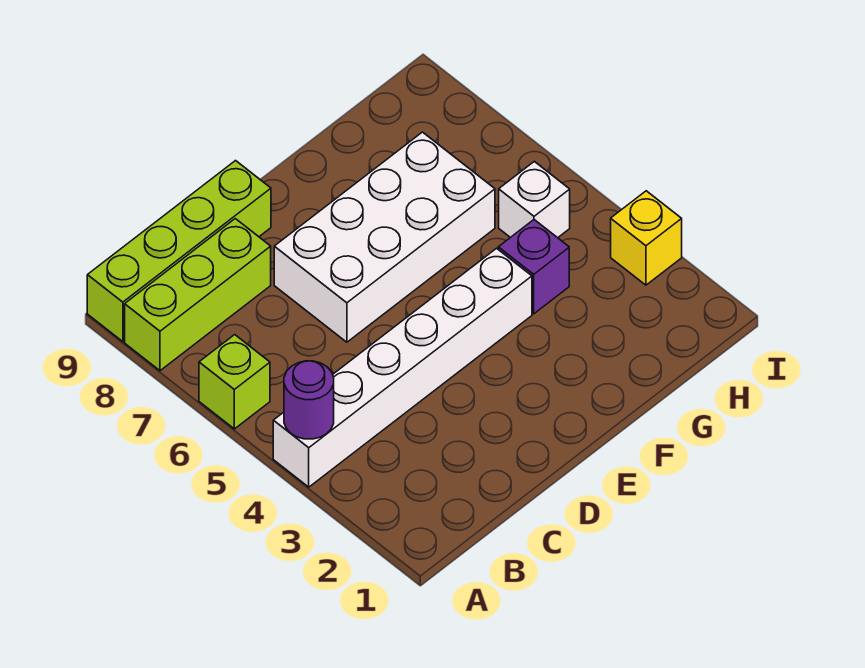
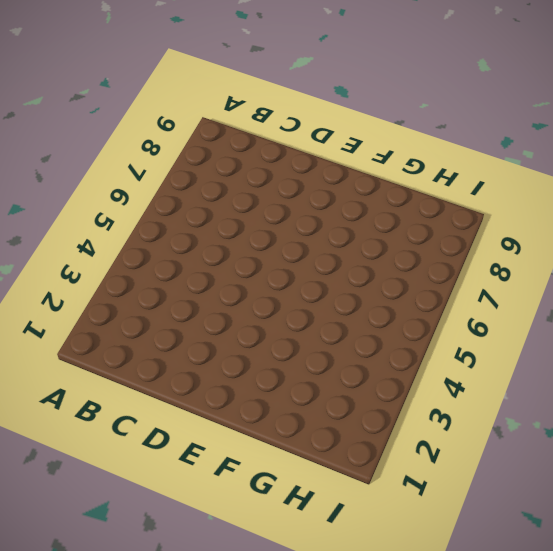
none -> white 1x6 brick [273,248,532,487]
none -> lime 1x1 brick [199,335,270,429]

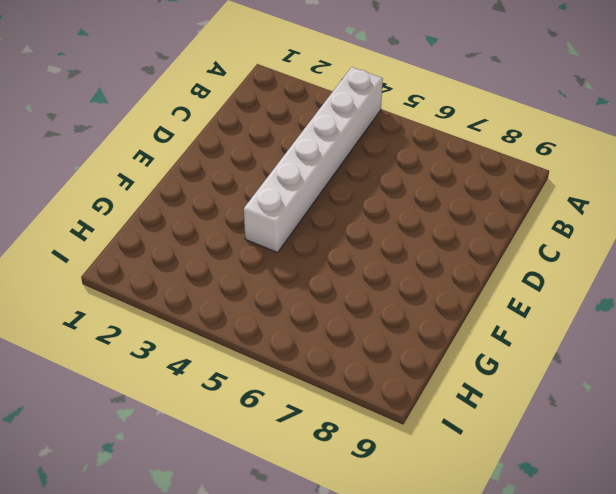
none -> lime 1x1 brick [199,335,270,429]
none -> lime 1x3 brick [125,219,271,371]

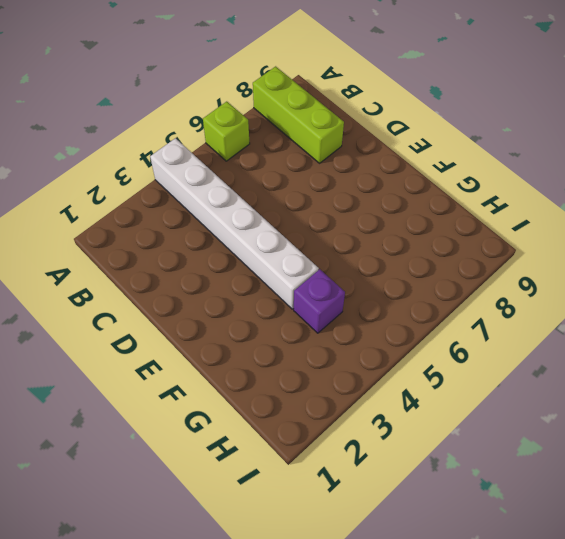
none -> lime 1x4 brick [87,161,271,342]
none -> white 2x4 brick [274,132,495,342]

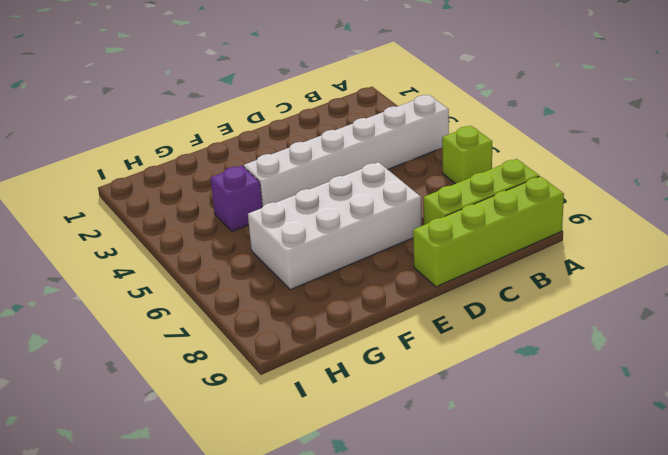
none -> white 1x1 brick [499,161,570,238]
none -> yellow 1x1 brick [611,191,682,285]

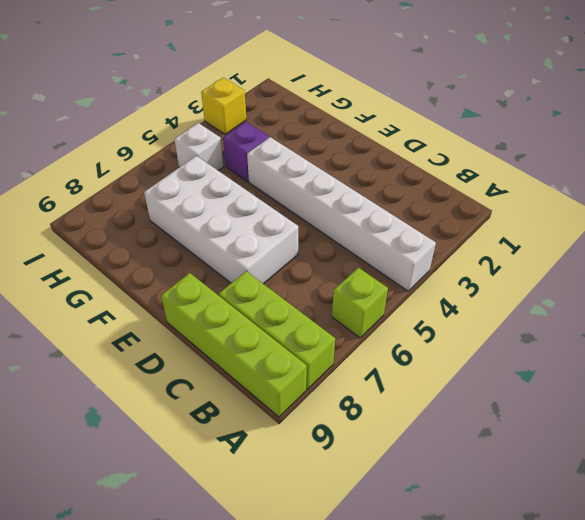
none -> purple 1x1 round brick [284,361,334,439]

